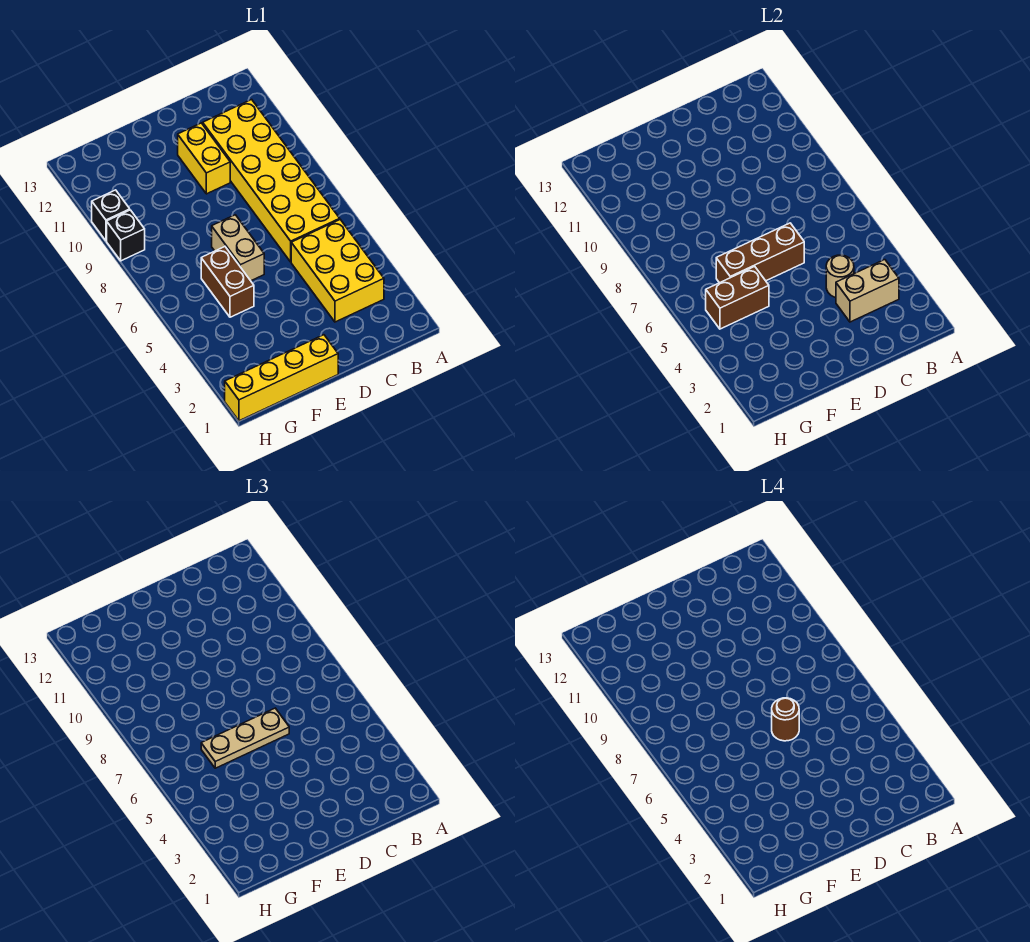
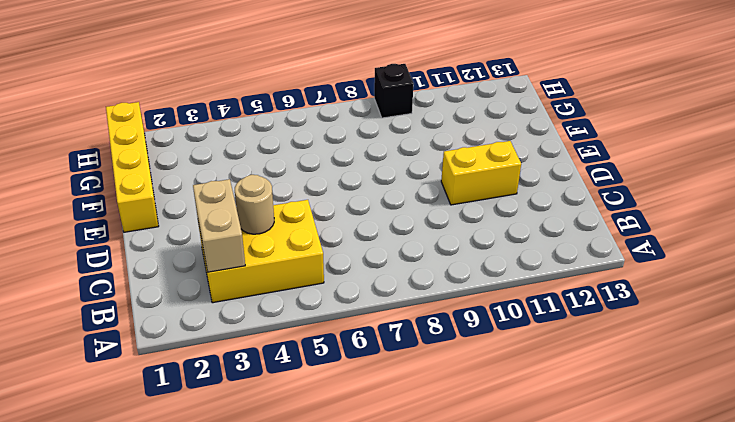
none -> yellow 2x6 brick [203,99,340,262]
none -> tan 1x2 brick [212,215,264,281]
none -> brown 1x2 brick [201,247,254,317]

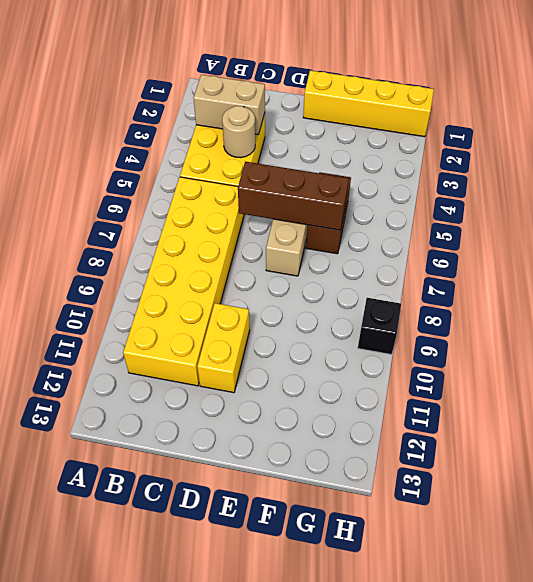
none -> black 1x1 brick [92,190,130,241]
none -> brown 1x2 brick [706,267,769,329]
none -> tan 1x3 plate [201,708,289,768]

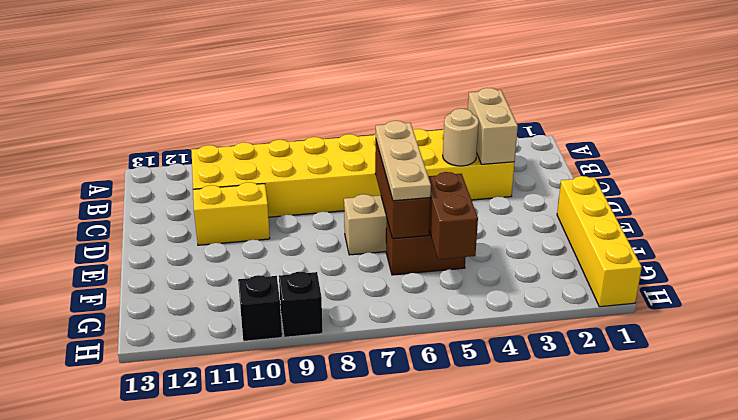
none -> brown 1x1 round brick [772,698,799,741]

